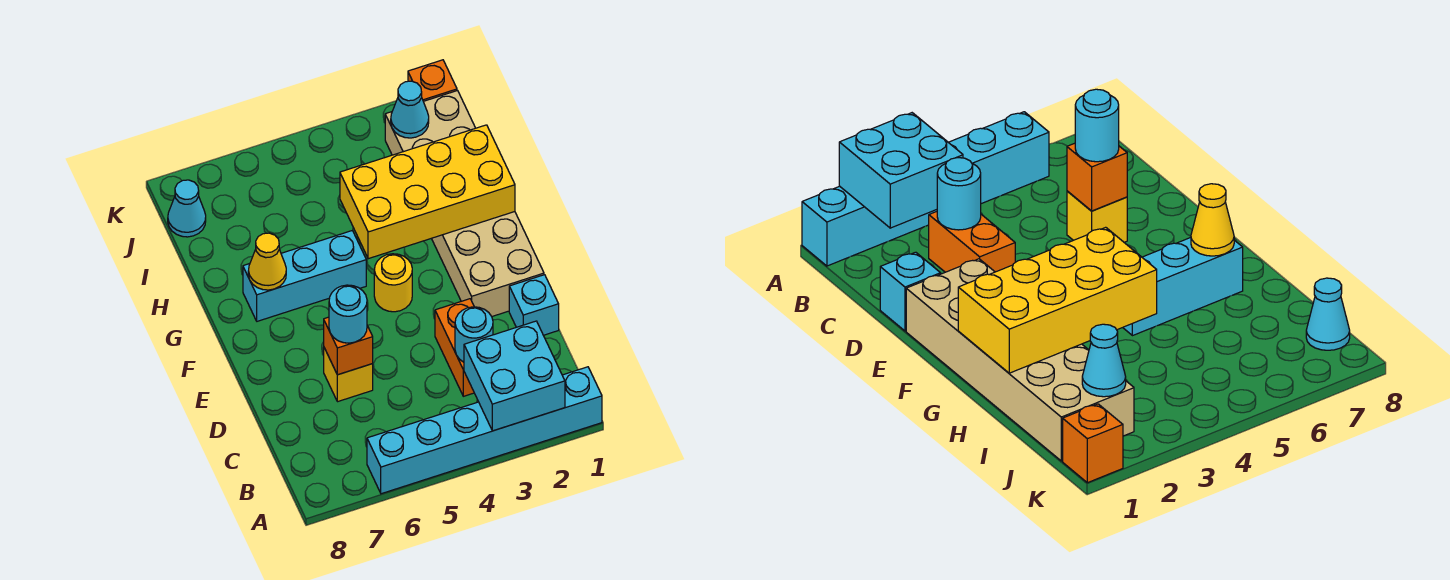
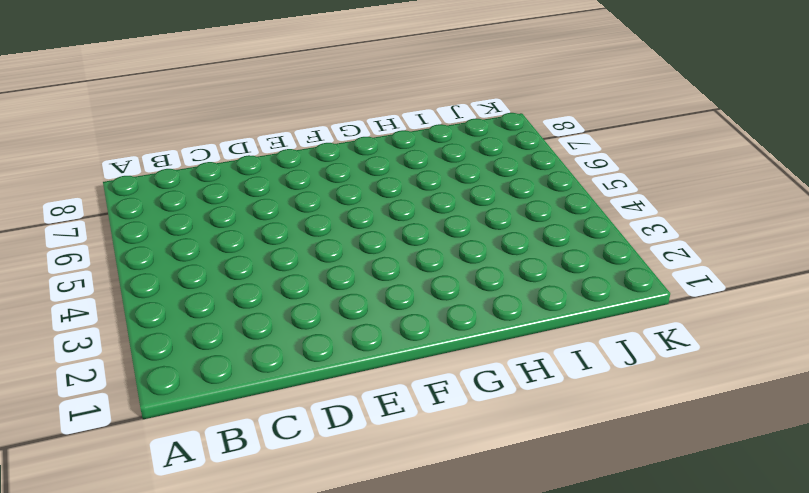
none -> cyan 1x6 brick [367,367,602,494]
none -> orange 1x2 brick [435,299,474,396]
none -> cyan 1x1 brick [509,275,559,335]

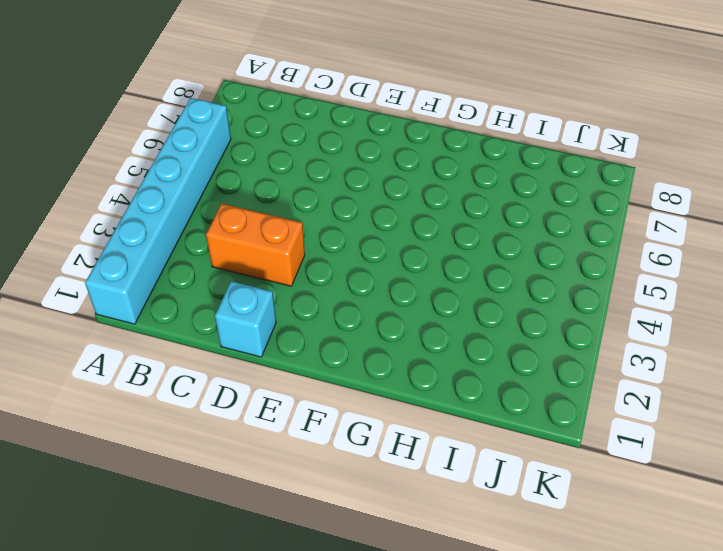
none -> yellow 1x1 brick [324,348,373,402]
none -> tan 2x6 brick [385,91,544,316]
none -> yellow 1x1 round brick [374,254,412,312]

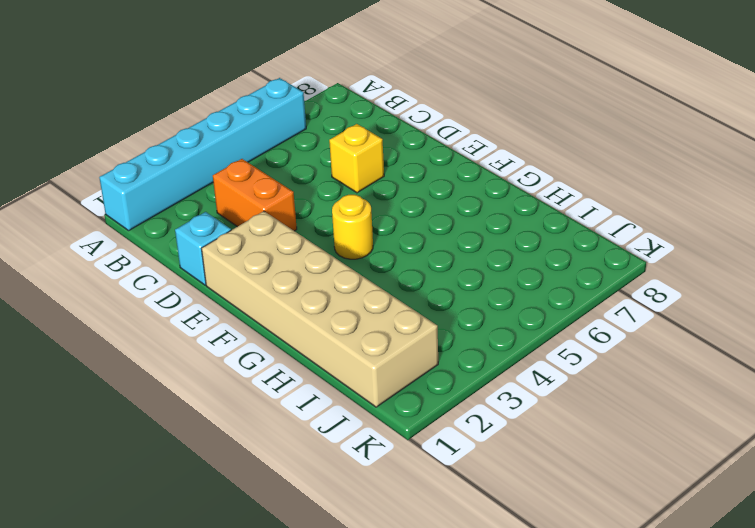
none -> cyan 1x3 brick [243,230,366,321]
none -> cyan 1x1 cone [168,180,206,237]
none -> orange 1x1 brick [408,60,457,101]

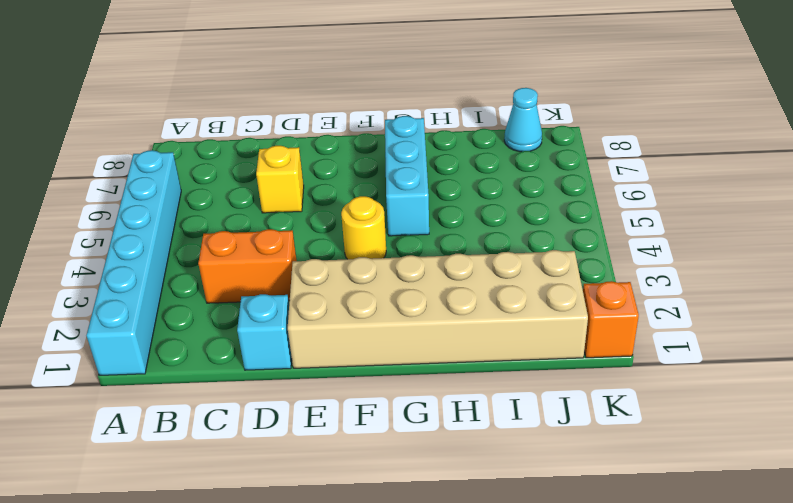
none -> cyan 2x2 brick [464,321,565,431]
none -> cyan 1x1 round brick [455,307,493,362]
none -> orange 1x1 brick [324,317,373,375]

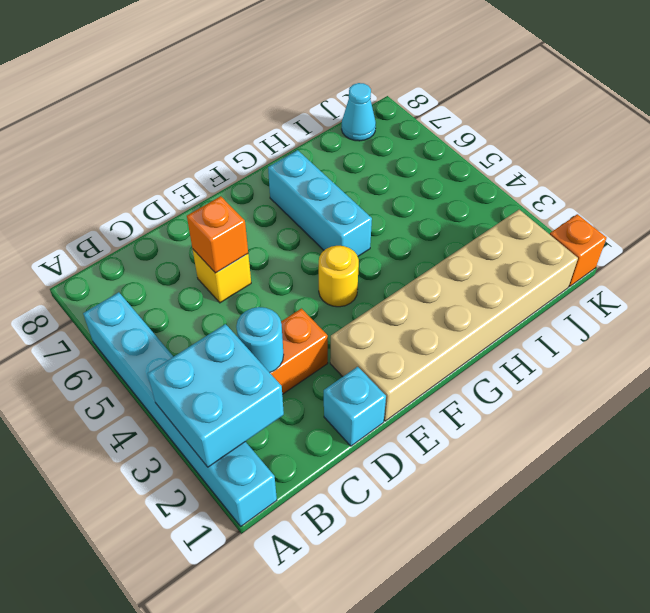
none -> yellow 2x4 brick [340,125,515,259]
none -> yellow 1x1 cone [248,233,286,290]
none -> cyan 1x1 cone [391,81,429,138]

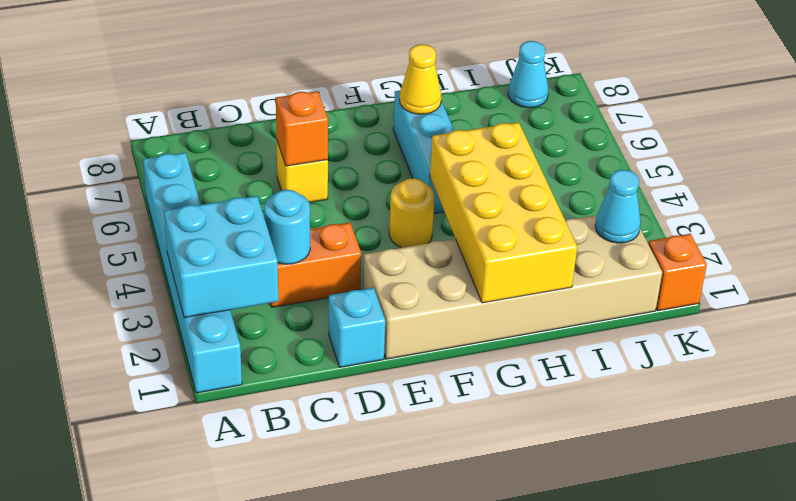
none -> cyan 1x1 round brick [329,285,367,343]

